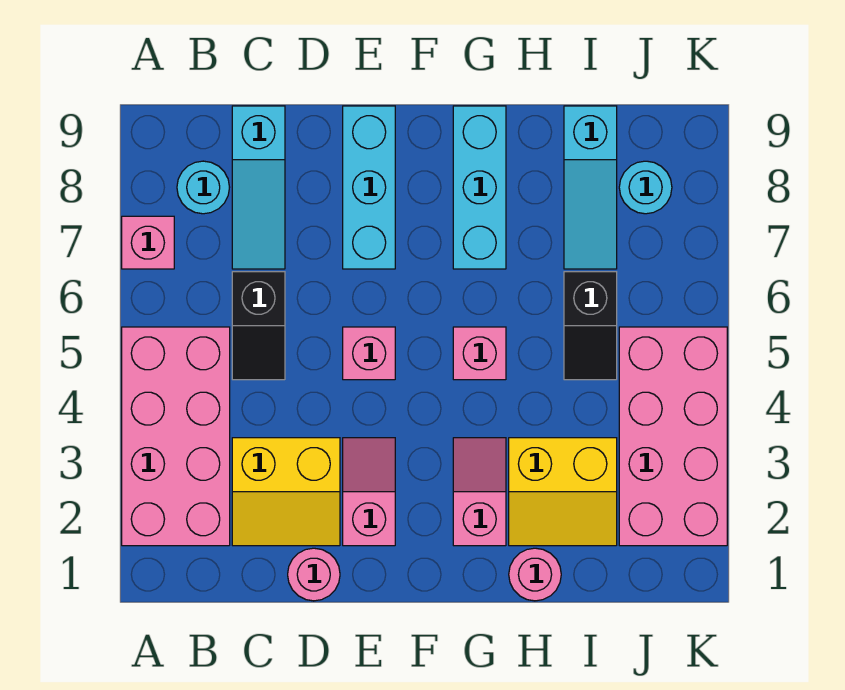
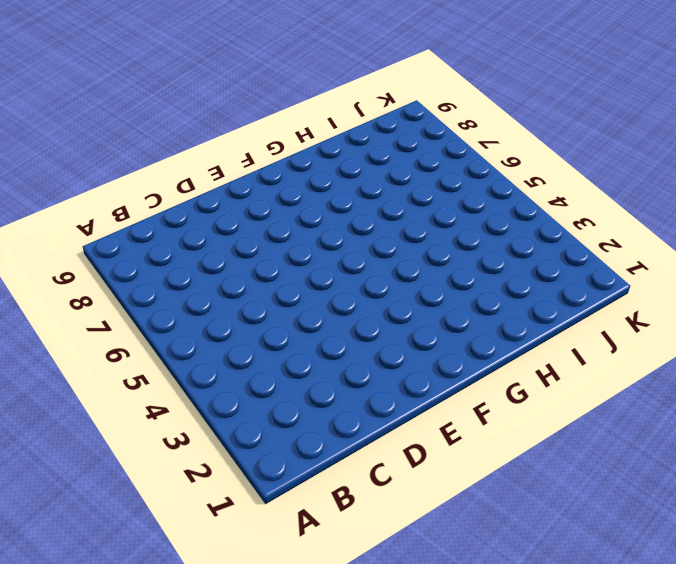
none -> pink 2x4 brick [122,327,230,546]
none -> pink 1x1 brick [122,216,174,269]
none -> cyan 1x1 round brick [177,161,230,214]

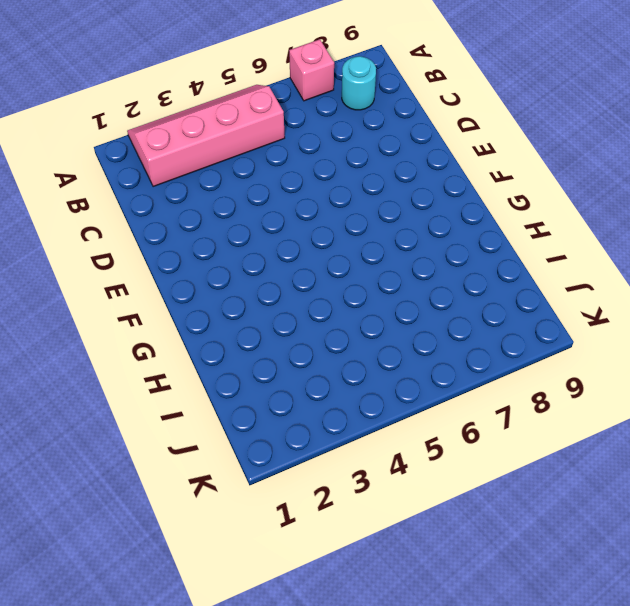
pink 2x4 slope [127,85,285,187] -> pink 2x4 brick [122,327,230,546]
none -> yellow 2x2 slope [232,438,340,546]
none -> black 1x2 slope [232,272,285,380]
none -> cyan 1x3 slope [232,106,285,269]

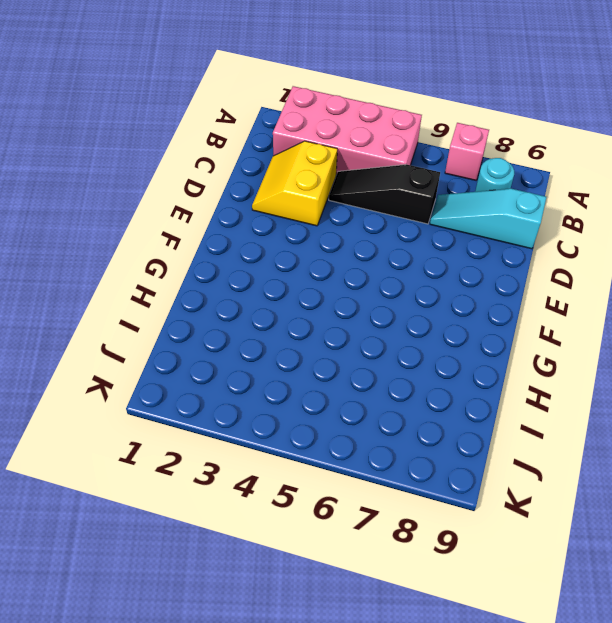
black 1x3 slope [329,164,440,224] -> black 1x2 slope [232,272,285,380]
none -> pink 1x1 round brick [288,548,340,601]
none -> pink 1x2 slope [343,438,395,546]
none -> pink 1x1 brick [343,327,395,380]

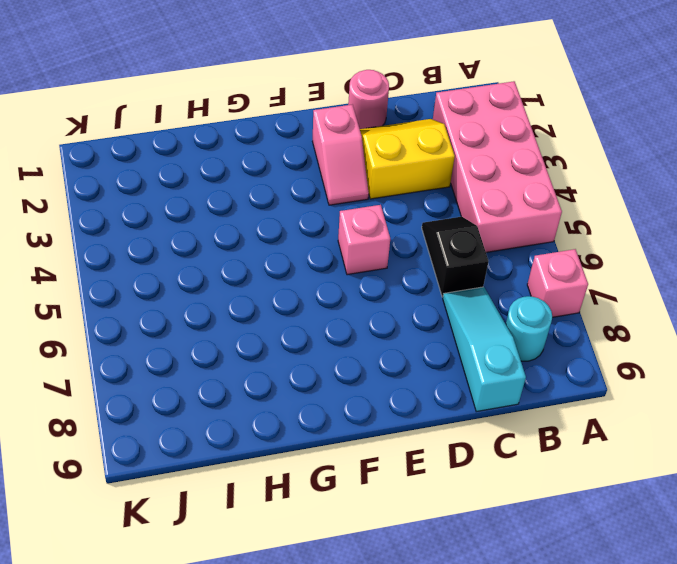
none -> cyan 1x3 brick [343,106,395,269]
none -> pink 1x2 slope [453,438,506,546]
none -> pink 1x1 brick [453,327,506,380]

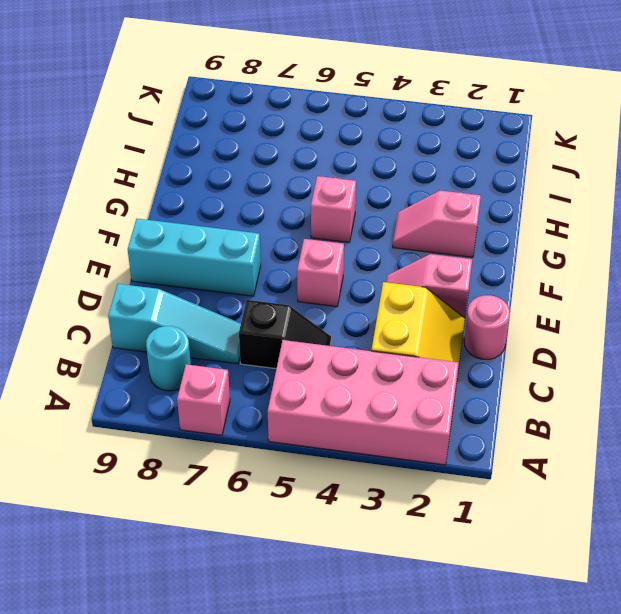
none -> cyan 1x3 brick [453,106,506,269]
none -> pink 1x1 round brick [509,548,561,601]
none -> yellow 2x2 slope [509,438,617,546]

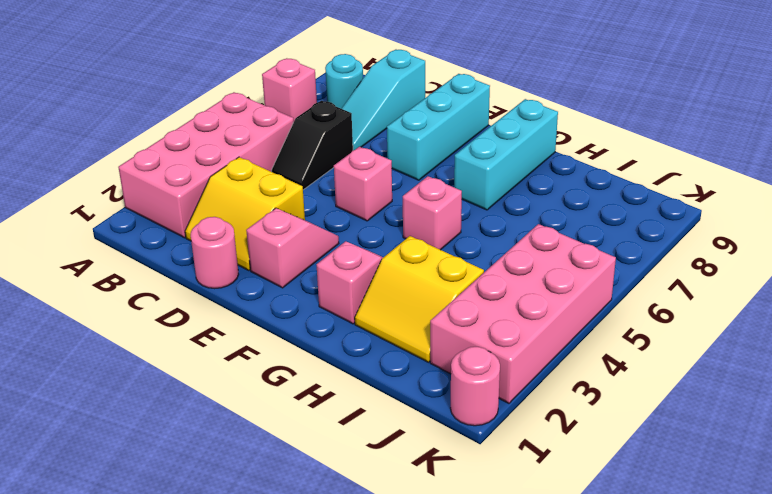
pink 1x1 round brick [451,347,500,426] -> pink 1x1 round brick moved to [509,548,561,601]
none -> black 1x2 slope [564,272,617,380]
none -> cyan 1x3 slope [564,106,617,269]
none -> cyan 1x1 round brick [619,161,672,214]

